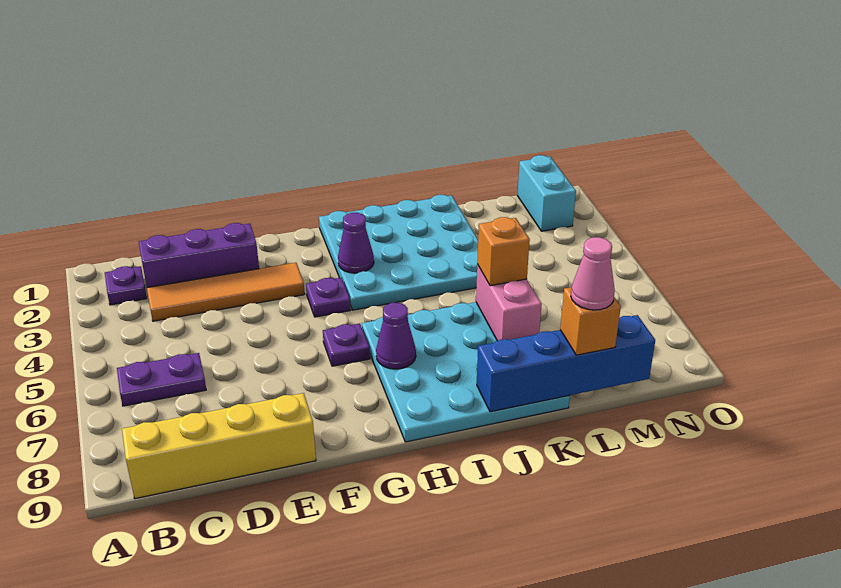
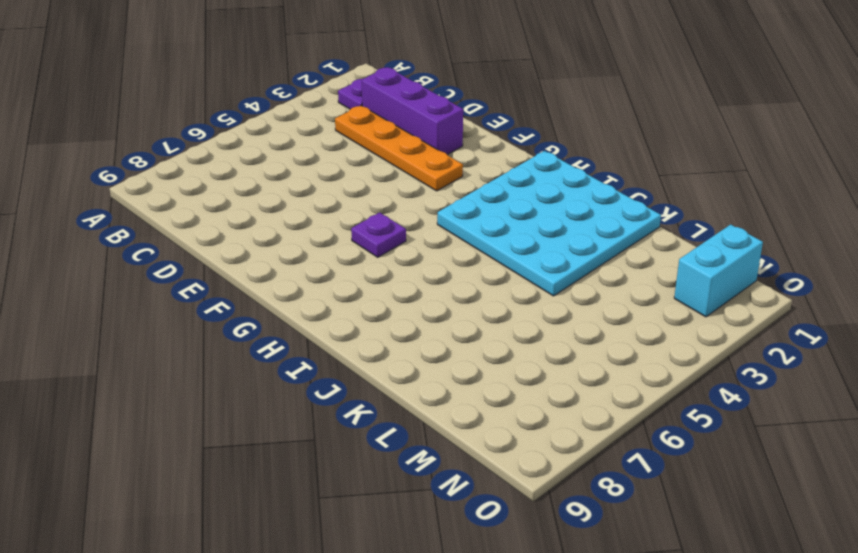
orange 1x4 plate [335,106,463,191] -> orange 1x4 tile [147,263,305,321]
none -> purple 1x2 plate [117,353,206,406]
none -> yellow 1x4 brick [122,393,316,499]
none -> purple 1x1 plate [306,278,351,317]

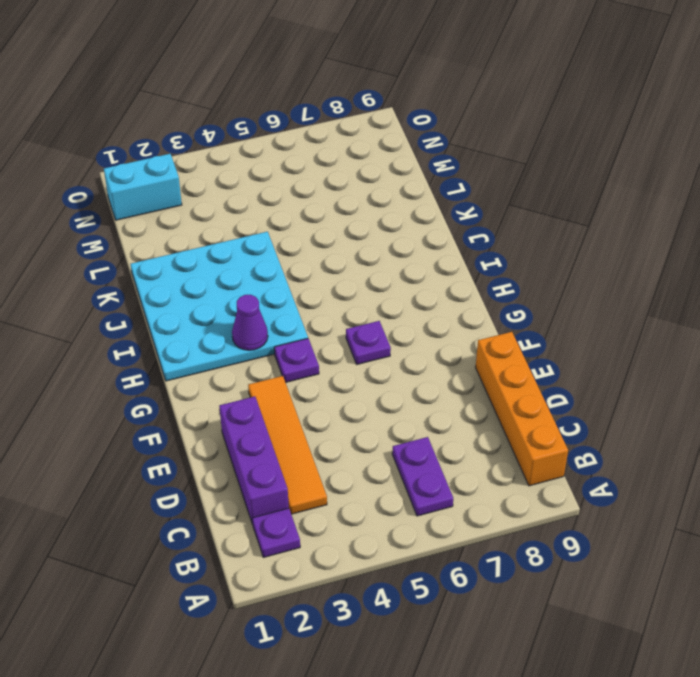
orange 1x4 brick [476,332,568,486] -> yellow 1x4 brick [122,393,316,499]
none -> cyan 4x4 plate [362,302,570,442]
none -> purple 1x1 cone [376,303,416,369]
none -> blue 1x4 brick [477,315,655,412]

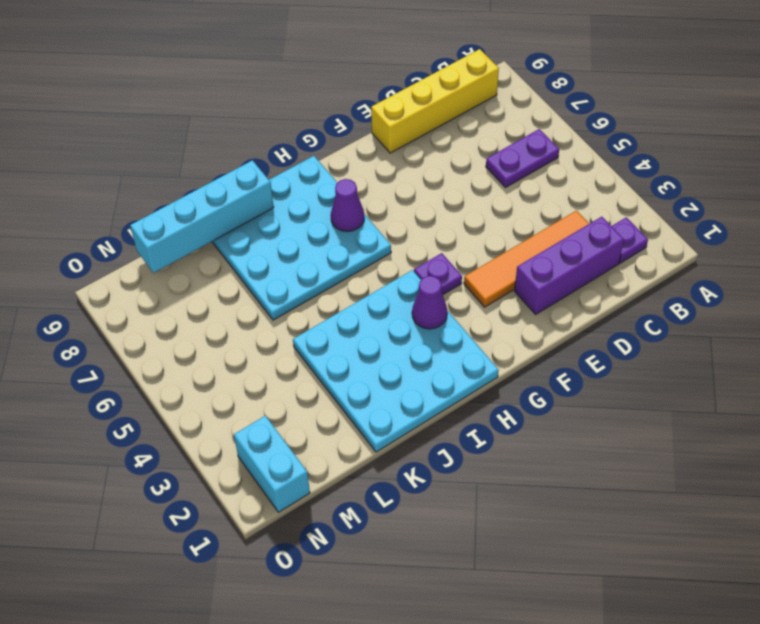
cyan 1x4 brick [130,160,274,273] -> blue 1x4 brick [477,315,655,412]
none -> purple 1x1 plate [323,323,370,366]
none -> pink 1x2 brick [476,264,542,341]
none -> orange 1x1 brick [477,217,530,286]

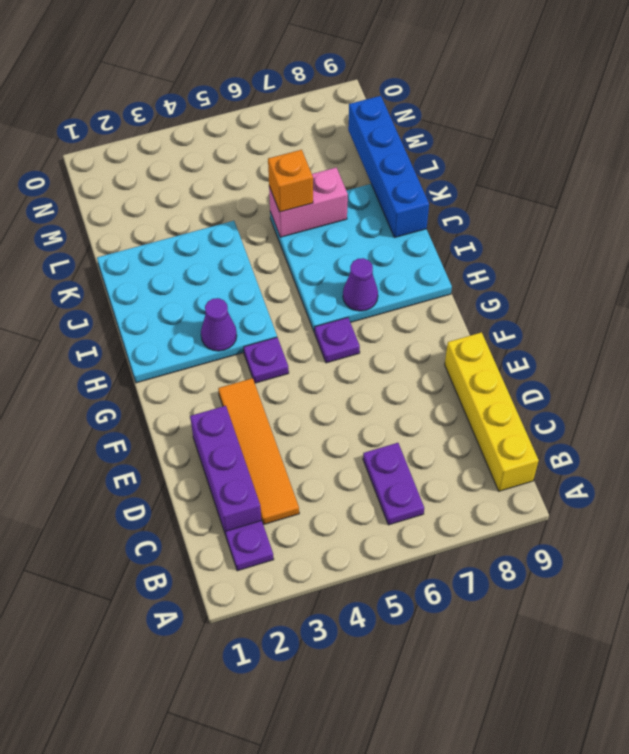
none -> cyan 1x2 brick [517,155,576,231]
none -> orange 1x1 brick [560,287,621,355]
none -> pink 1x1 cone [571,237,615,310]

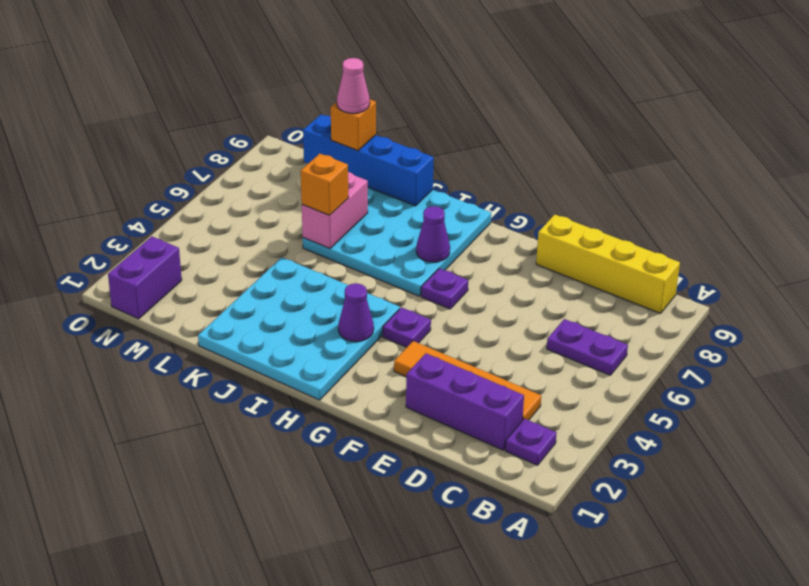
purple 1x2 brick [108,236,182,319] -> cyan 1x2 brick [517,155,576,231]

